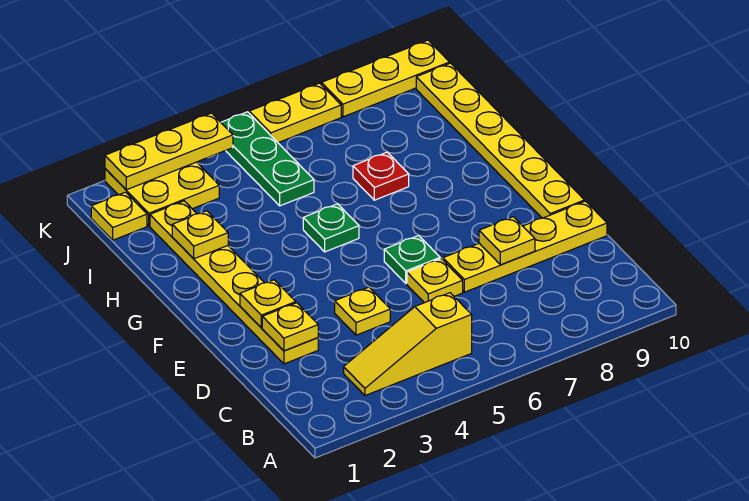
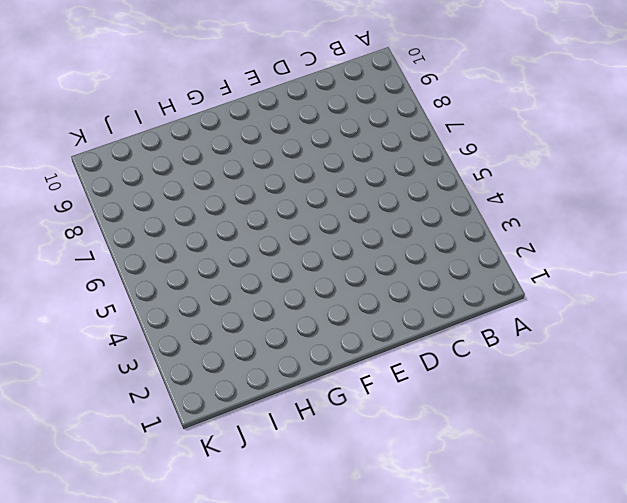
none -> yellow 1x3 slope [344,293,472,396]
none -> yellow 1x6 plate [150,201,318,364]
none -> yellow 1x1 plate [335,287,390,335]

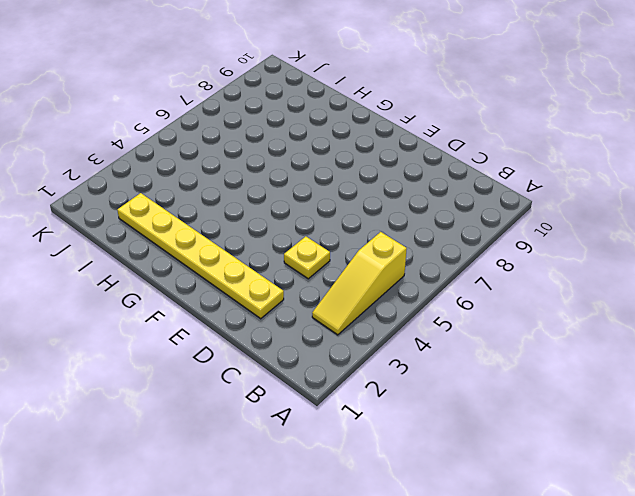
none -> yellow 1x1 plate [407,259,463,303]
none -> yellow 1x4 plate [443,201,607,292]
none -> green 1x1 plate [384,236,440,283]

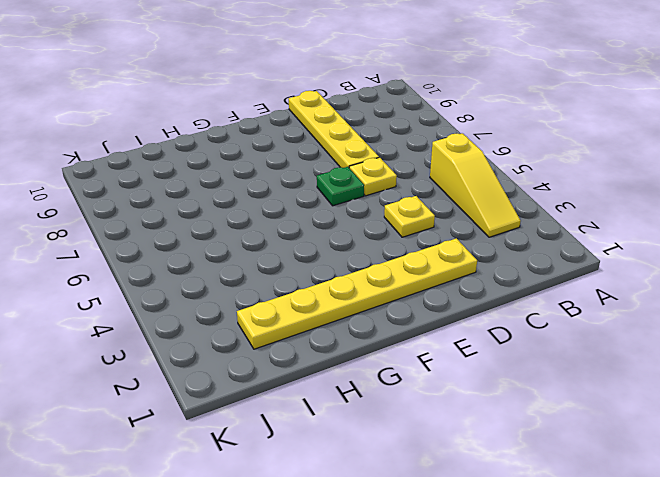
none -> yellow 1x6 plate [416,63,585,218]
none -> green 1x1 plate [303,204,359,252]
none -> red 1x1 plate [353,152,409,200]

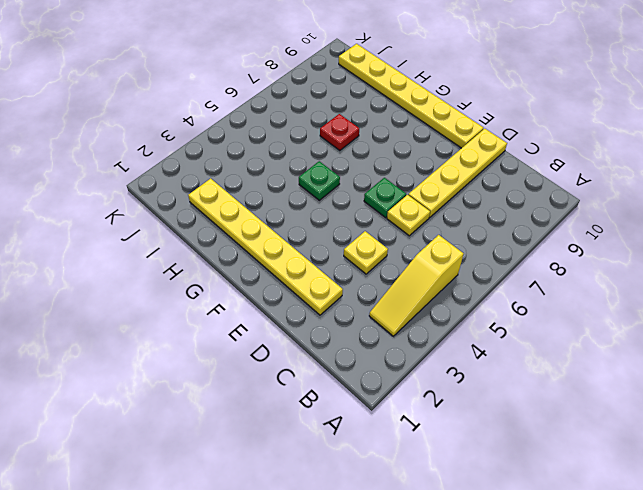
none -> green 1x3 plate [221,112,314,206]
none -> yellow 1x1 plate [91,192,147,240]
none -> yellow 2x2 plate [105,162,219,226]

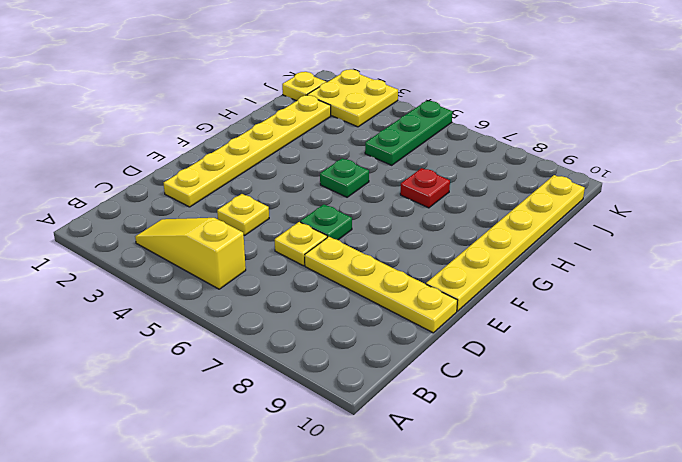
none -> yellow 1x2 plate [249,83,341,143]
none -> yellow 1x3 plate [322,40,450,117]
none -> yellow 1x1 plate [262,303,318,351]

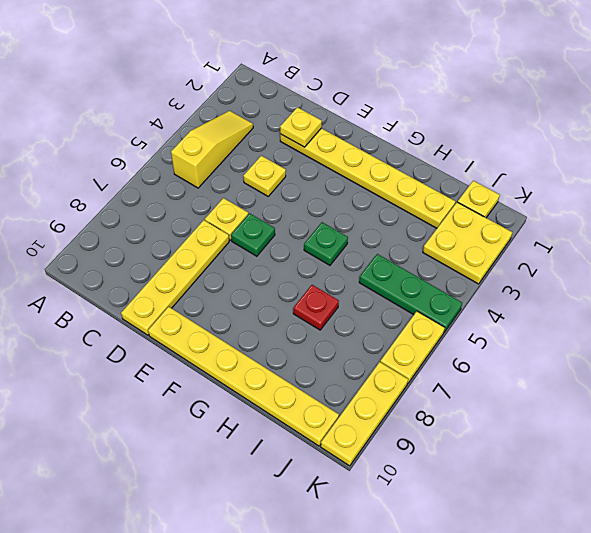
none -> yellow 1x1 plate [479,217,535,265]
none -> yellow 1x1 plate [240,280,296,328]
none -> yellow 1x1 plate [172,211,228,259]

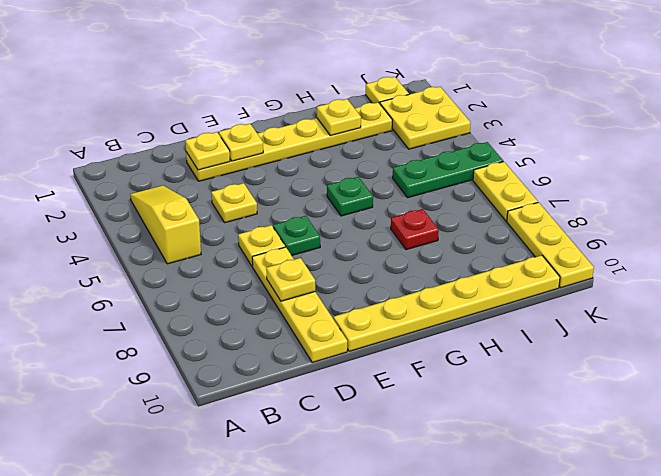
none -> yellow 1x3 plate [105,113,233,190]

